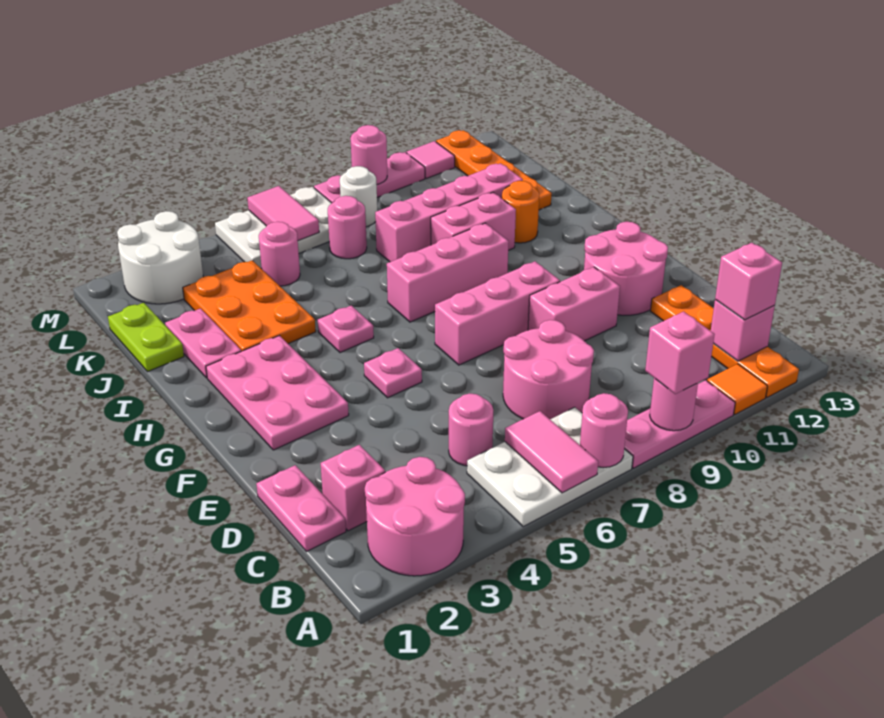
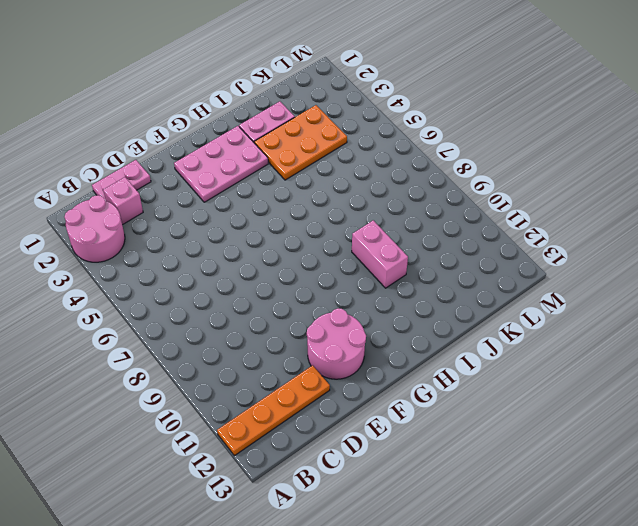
none -> white 2x3 plate [467,407,633,527]
none -> pink 1x3 plate [624,380,735,468]
none -> orange 1x1 tile [707,364,768,415]
none -> pink 1x1 round brick [449,393,493,466]

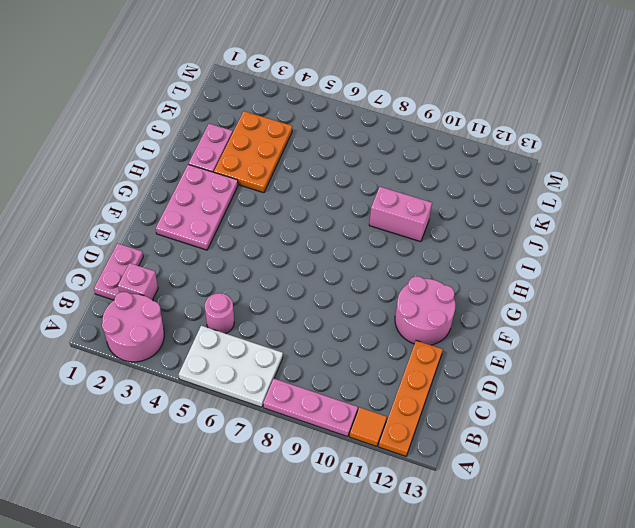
none -> pink 2x2 round brick [503,320,594,419]
none -> pink 1x2 brick [528,267,620,341]
none -> pink 1x1 plate [364,348,422,398]
none -> pink 1x3 brick [435,261,560,365]

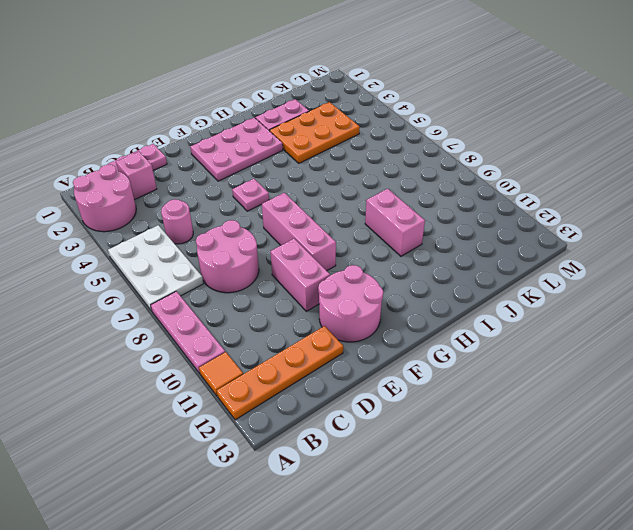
none -> pink 1x1 plate [318,306,374,353]
none -> pink 1x3 brick [387,223,509,322]
none -> orange 1x1 round brick [502,181,539,243]
none -> lime 1x2 plate [108,303,184,372]

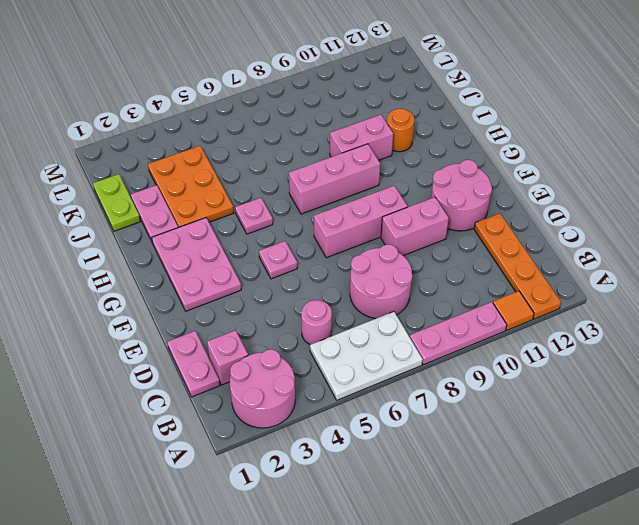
none -> pink 1x4 brick [375,163,523,262]
none -> orange 1x4 plate [436,130,552,210]
none -> pink 1x1 round brick [259,222,300,286]
none -> pink 1x1 round brick [328,196,367,259]

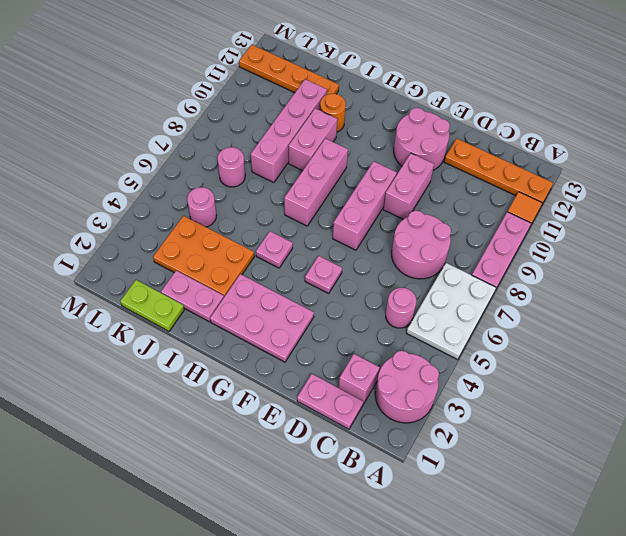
none -> white 2x2 round brick [117,211,203,304]
none -> white 2x3 plate [215,187,331,268]
none -> white 1x1 round brick [340,166,377,227]
none -> pink 1x3 plate [314,152,425,203]

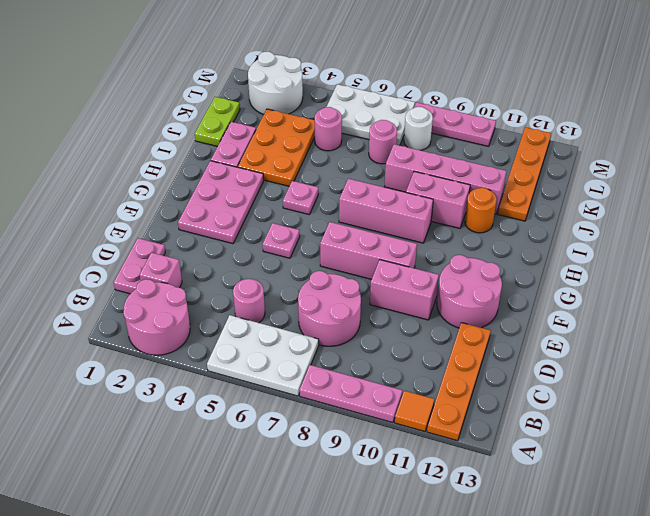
none -> pink 1x1 tile [406,141,455,178]
none -> pink 1x2 tile [505,411,598,493]
none -> pink 1x1 round brick [580,393,628,468]
none -> pink 1x1 round brick [650,378,698,431]

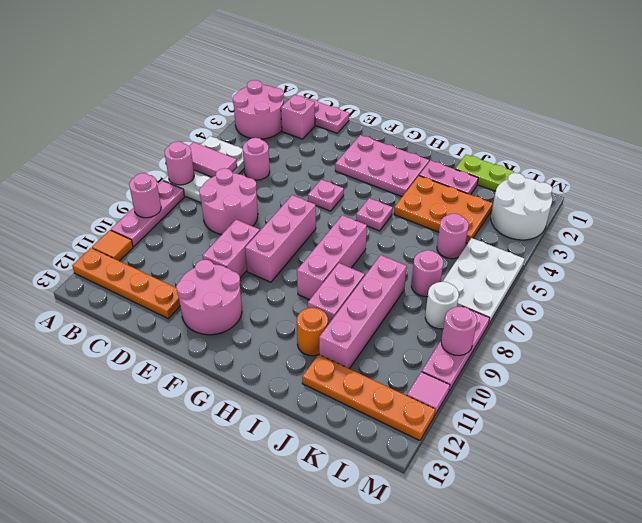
none -> pink 1x1 brick [711,300,775,361]
none -> pink 1x2 tile [247,186,319,241]
none -> pink 1x1 brick [645,312,715,394]
none -> pink 1x1 brick [715,243,782,320]

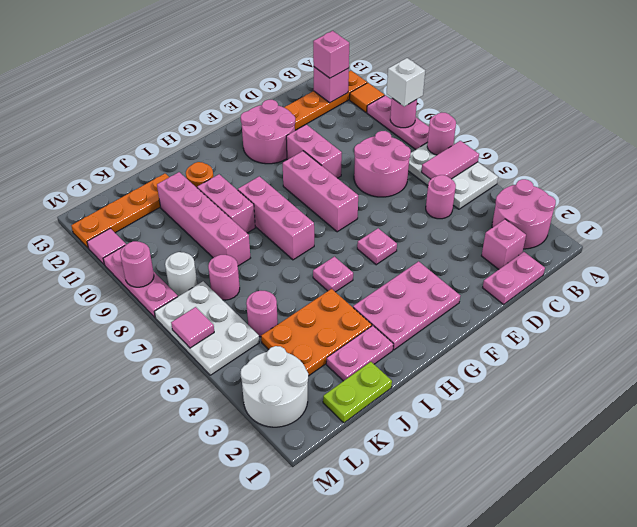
white 1x1 brick [387,58,425,106] -> pink 1x1 brick [645,312,715,394]
pink 1x1 tile [171,307,214,348] -> pink 1x2 tile [247,186,319,241]

